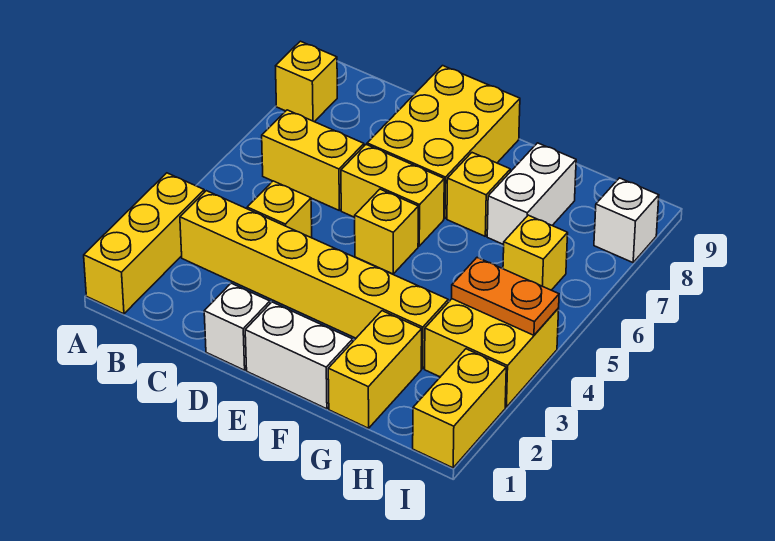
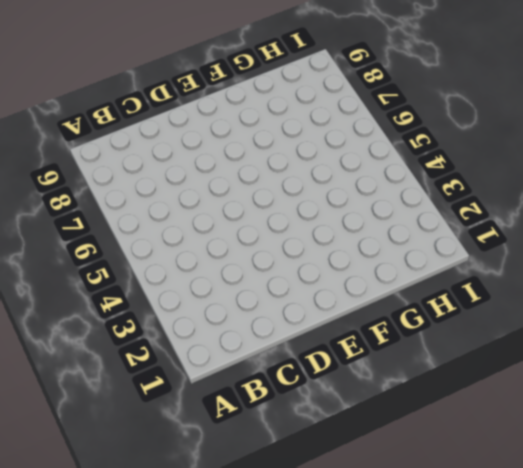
none -> yellow 1x3 brick [84,173,204,314]
none -> yellow 1x1 brick [276,41,337,122]
none -> yellow 1x6 brick [180,191,448,369]

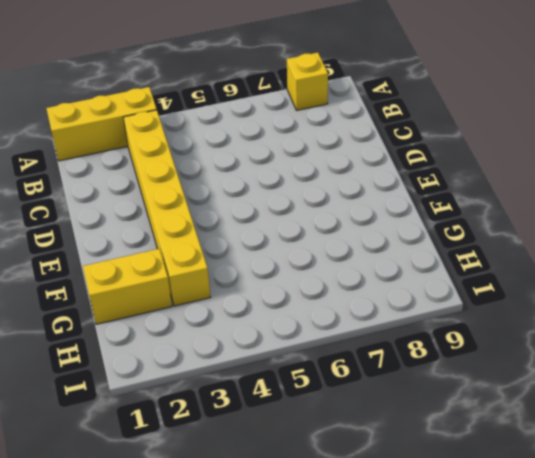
none -> yellow 1x2 brick [262,110,364,210]
none -> yellow 1x1 brick [247,181,312,238]
none -> white 1x1 brick [204,283,270,370]

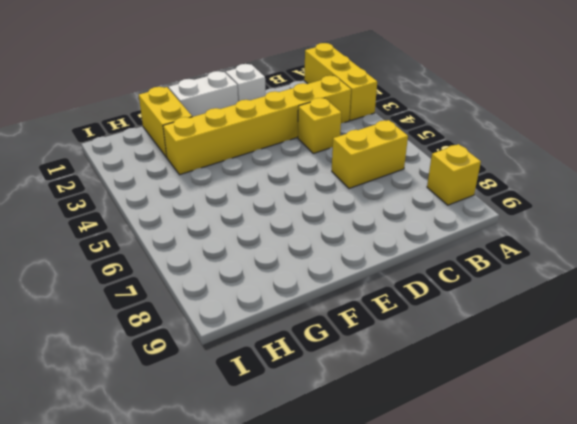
none -> yellow 1x2 brick [341,145,444,246]
none -> yellow 2x3 brick [367,66,520,219]
none -> yellow 1x1 brick [355,189,418,274]

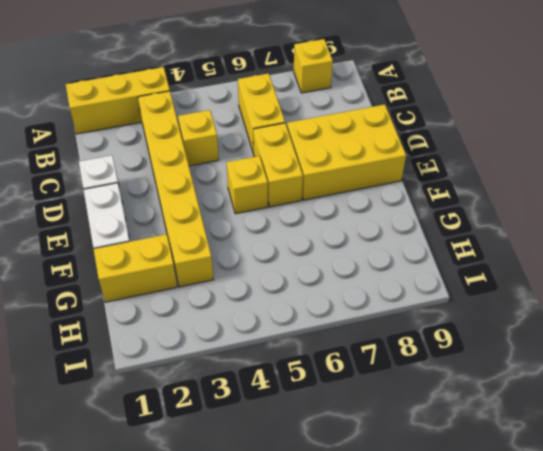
none -> yellow 1x1 brick [447,153,510,236]
none -> white 1x2 brick [487,143,576,245]
none -> yellow 2x2 brick [425,299,559,407]

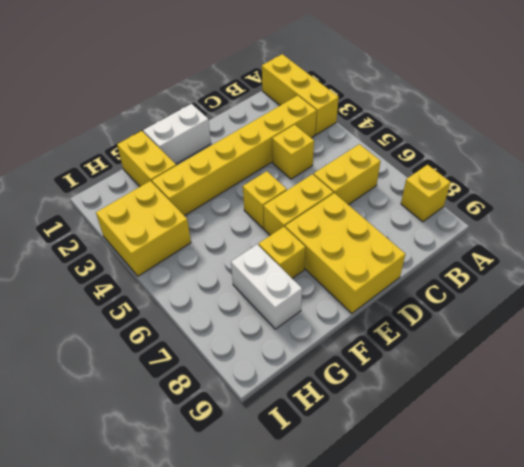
none -> white 1x1 brick [204,283,270,370]
none -> yellow 1x1 brick [503,215,568,290]
none -> yellow 1x2 brick [413,349,506,468]

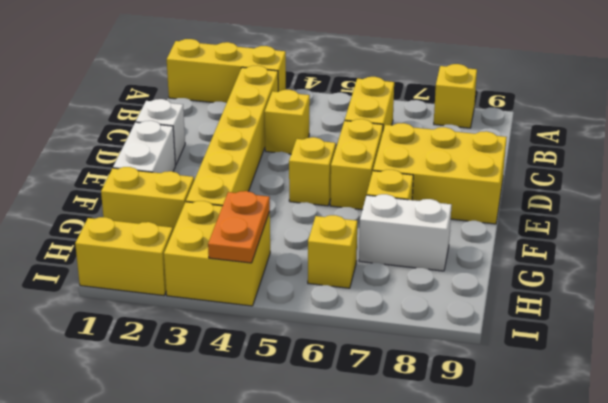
none -> white 1x1 brick [594,178,659,263]

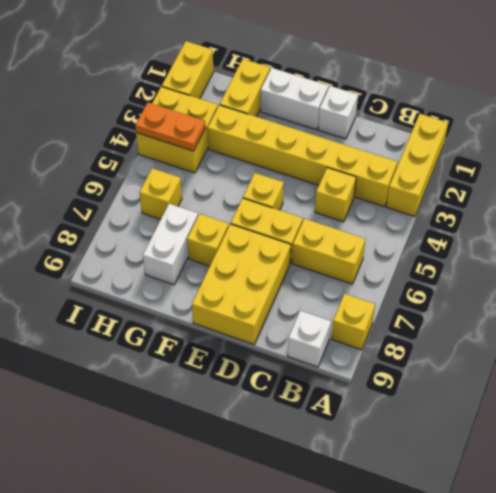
white 1x1 brick [288,311,331,367] -> white 1x1 brick moved to [594,178,659,263]

